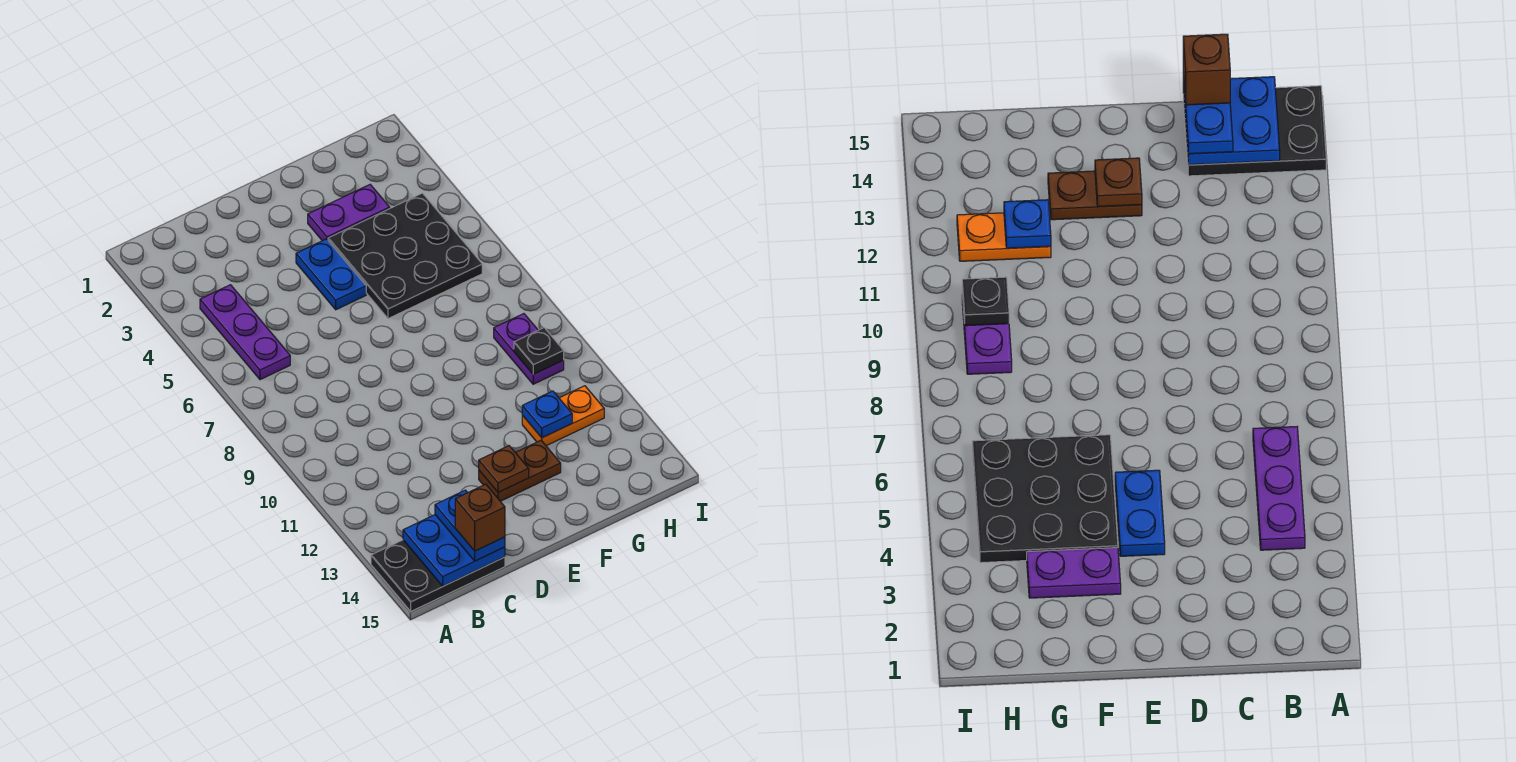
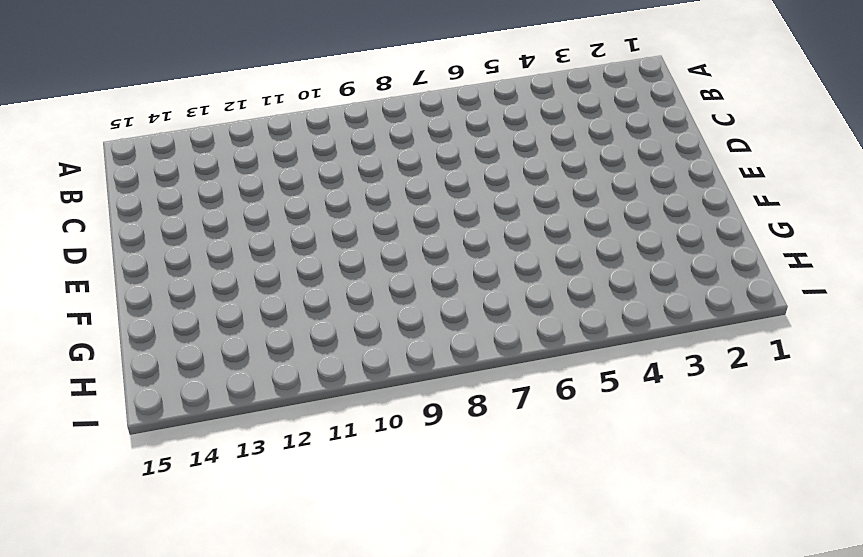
none -> black 2x3 plate [371,540,505,611]
none -> purple 1x3 plate [200,285,290,380]
none -> blue 1x2 plate [296,239,366,310]

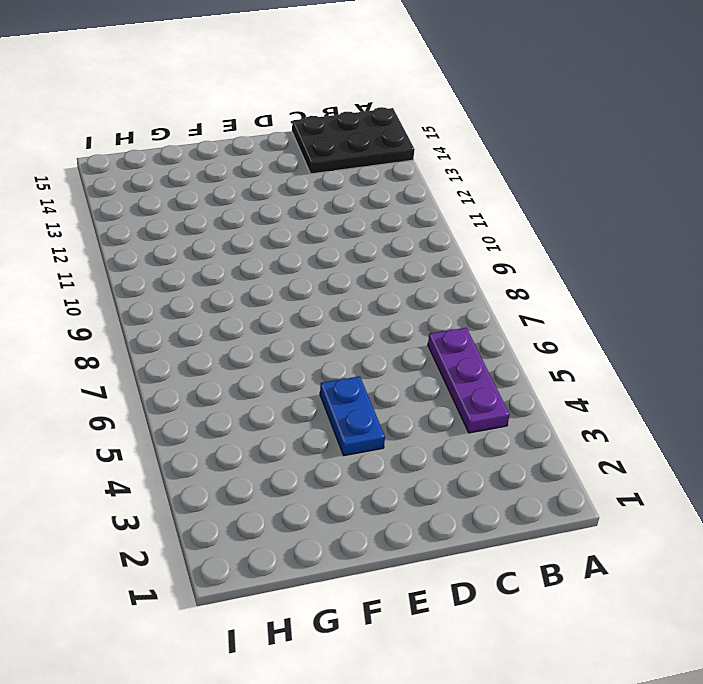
none -> brown 1x2 plate [479,440,561,501]
none -> purple 1x2 plate [308,185,390,241]
none -> black 3x3 plate [328,193,482,319]

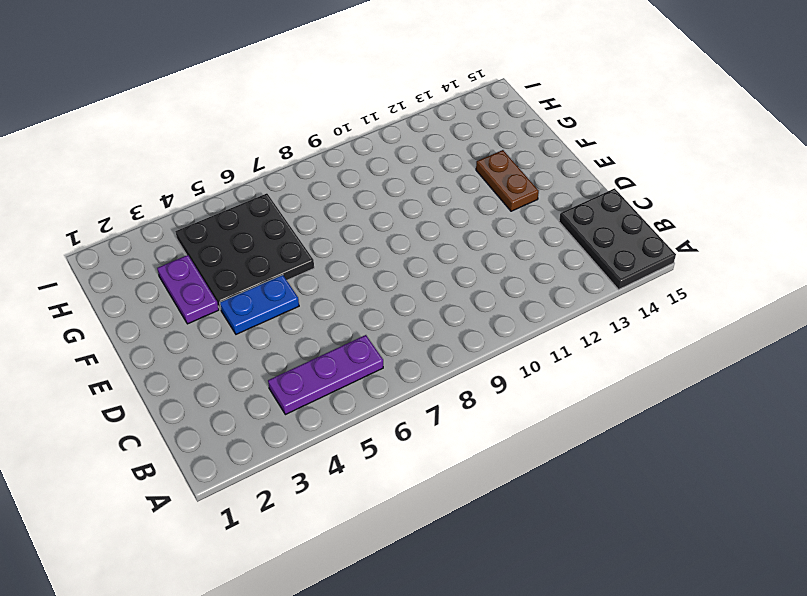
none -> orange 1x2 plate [522,386,604,446]
none -> purple 1x2 plate [494,314,564,384]
none -> blue 2x2 plate [403,515,505,586]

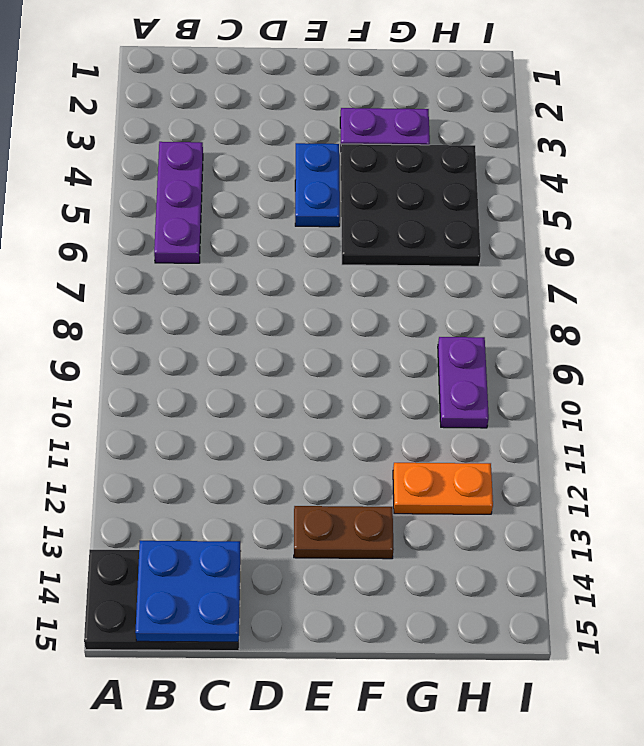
none -> brown 1x1 plate [479,446,529,492]
none -> blue 1x1 plate [522,391,572,438]
none -> black 1x1 plate [514,328,564,374]

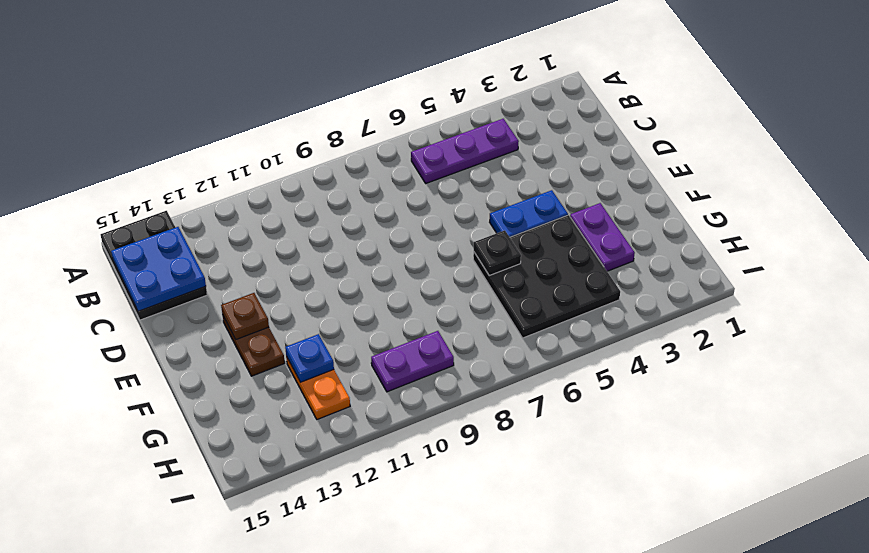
black 1x1 plate [474,230,521,275] -> black 1x1 plate moved to [514,328,564,374]
none -> blue 1x2 plate [435,490,505,561]
none -> brown 1x1 brick [455,484,505,551]

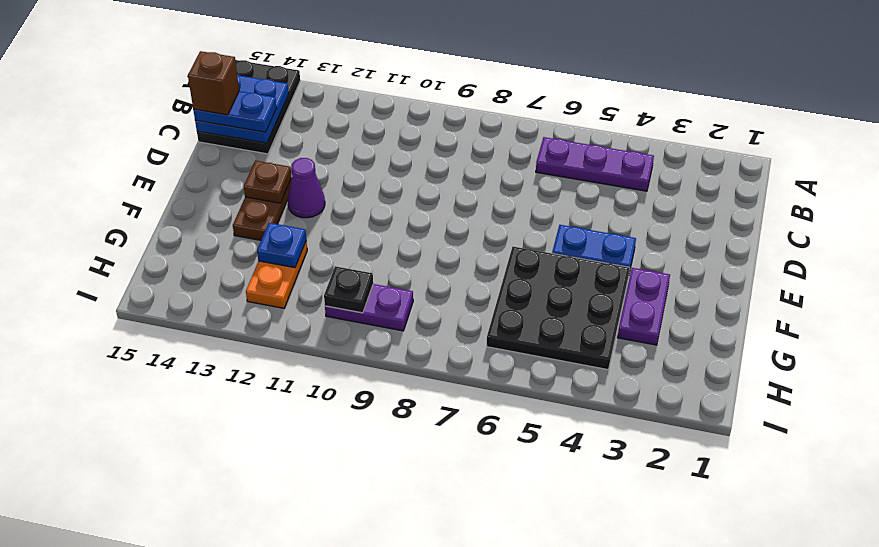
purple 1x1 cone [288,158,325,218] -> none

